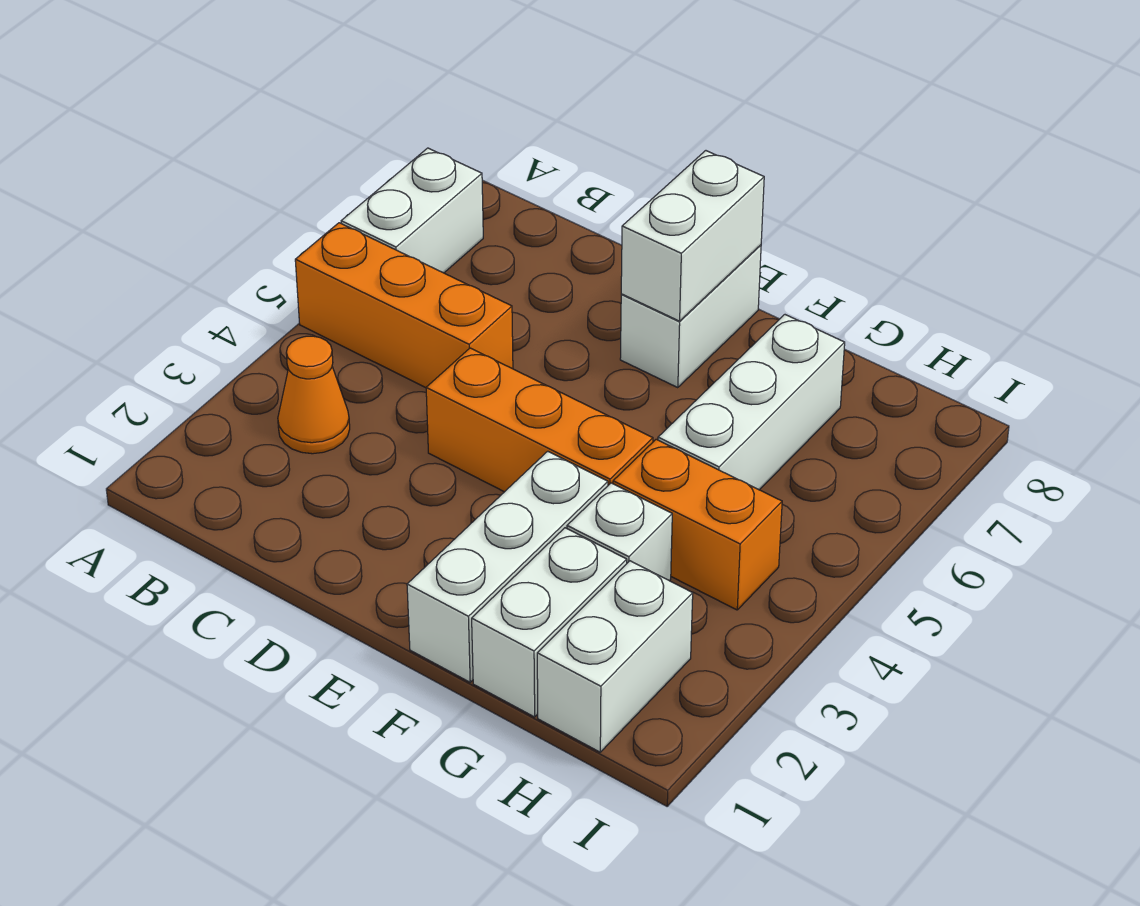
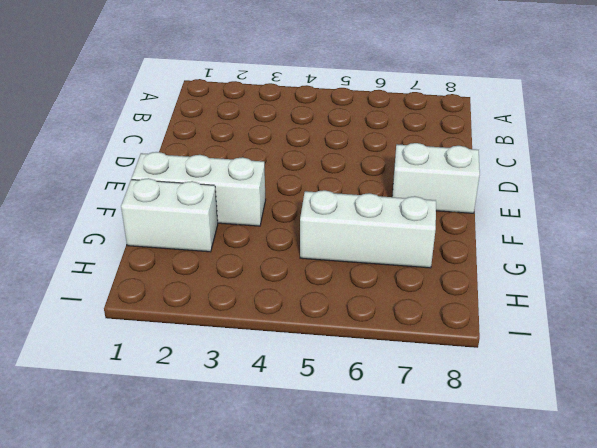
none -> orange 1x3 brick [295,223,513,388]
none -> white 1x2 brick [341,148,483,273]
none -> orange 1x1 cone [278,336,350,454]

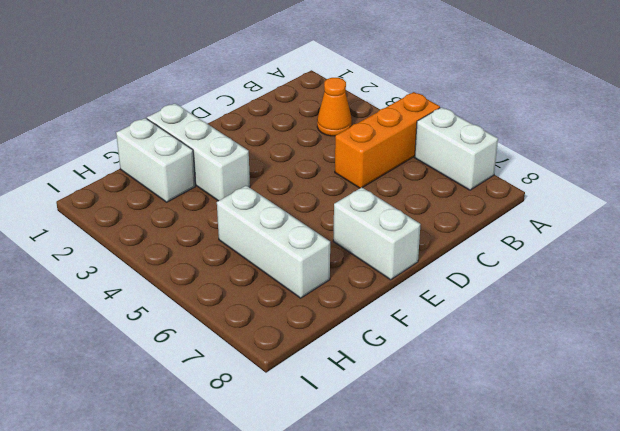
none -> orange 1x3 brick [426,348,653,492]
none -> white 1x1 brick [567,483,672,581]
none -> orange 1x2 brick [613,439,782,610]

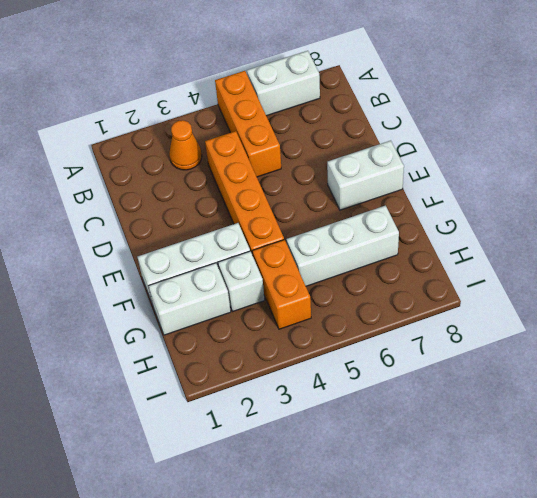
orange 1x4 brick [205,131,284,255] -> orange 1x3 brick [426,348,653,492]
none -> white 1x2 brick [537,561,693,752]
none -> white 1x2 brick [621,151,764,321]

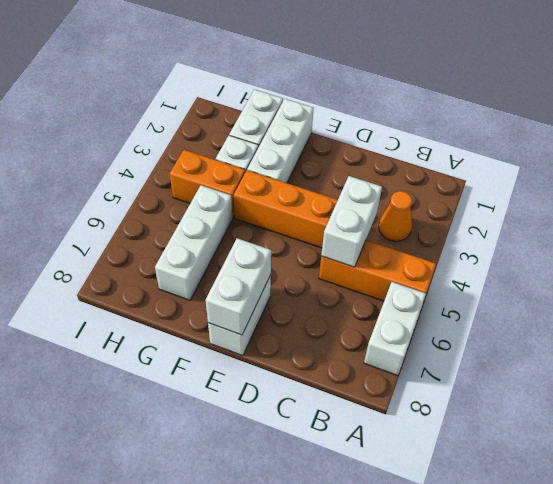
white 1x2 brick [321,176,382,267] -> white 1x2 brick moved to [537,561,693,752]

